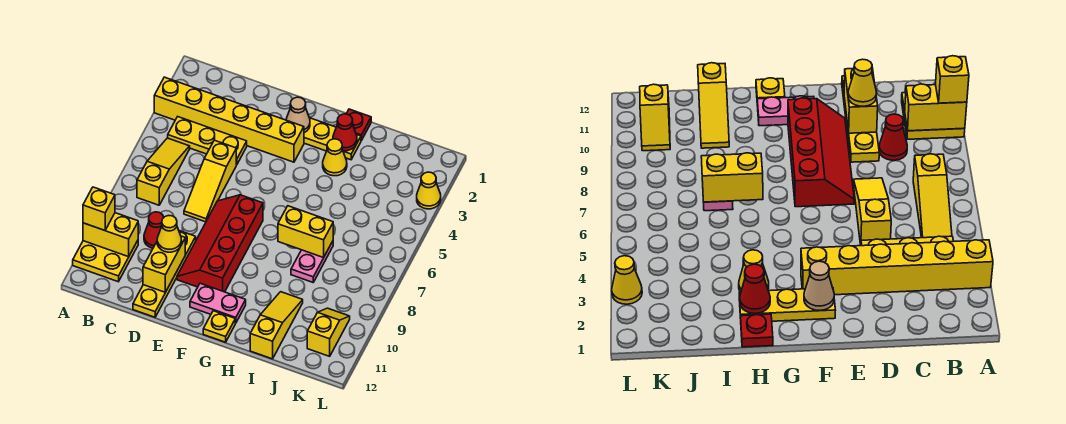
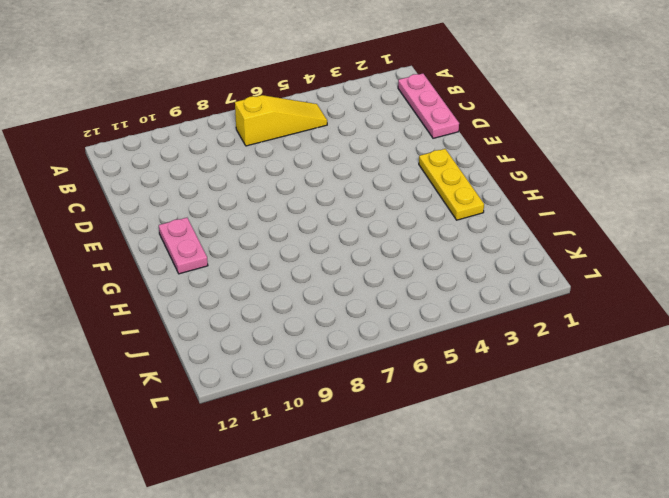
pink 1x3 plate [398,74,459,138] -> none
none -> yellow 1x6 brick [154,77,304,162]
none -> yellow 2x2 plate [73,241,138,282]
none -> yellow 1x3 plate [168,117,247,165]

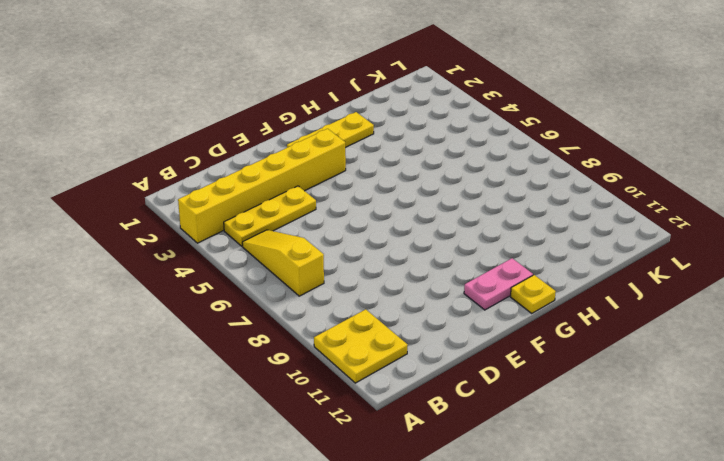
none -> red 1x1 cone [144,212,164,248]
none -> yellow 1x3 slope [184,140,236,222]
none -> yellow 1x4 plate [133,231,196,317]

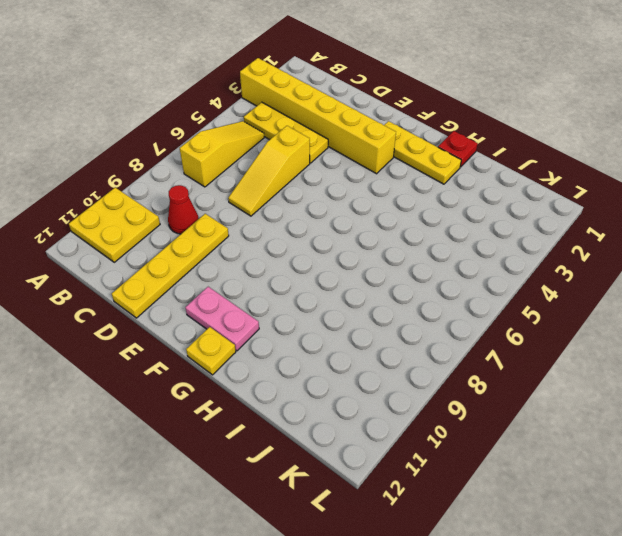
none -> red 2x4 slope [177,195,263,292]
none -> yellow 1x1 cone [323,139,347,176]
none -> pink 1x2 plate [291,241,333,282]

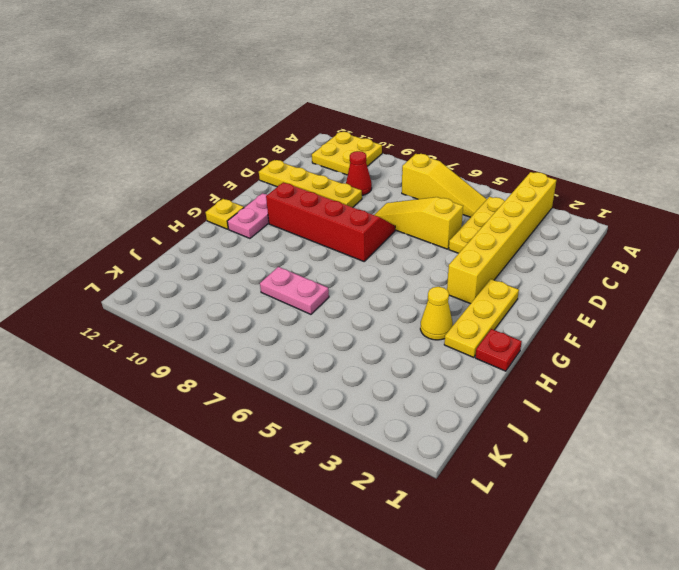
none -> yellow 1x3 slope [250,292,303,359]
none -> yellow 1x2 slope [307,308,350,356]
none -> yellow 1x1 cone [417,172,441,209]

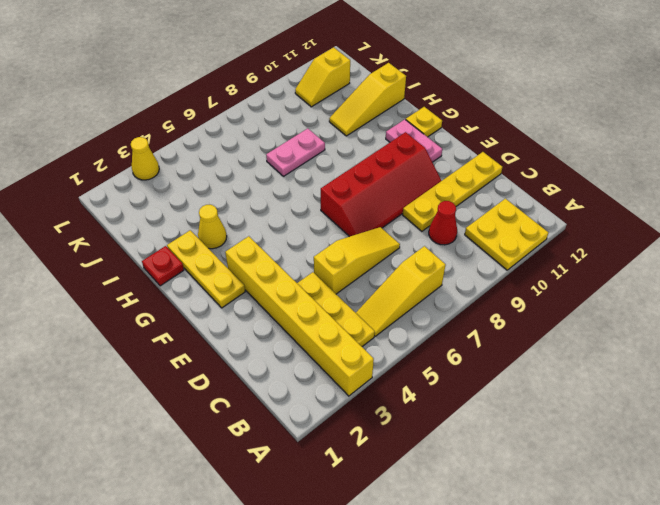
none -> yellow 1x2 brick [83,213,138,257]
none -> yellow 1x2 brick [143,236,185,292]
none -> tan 1x1 cone [286,97,310,133]

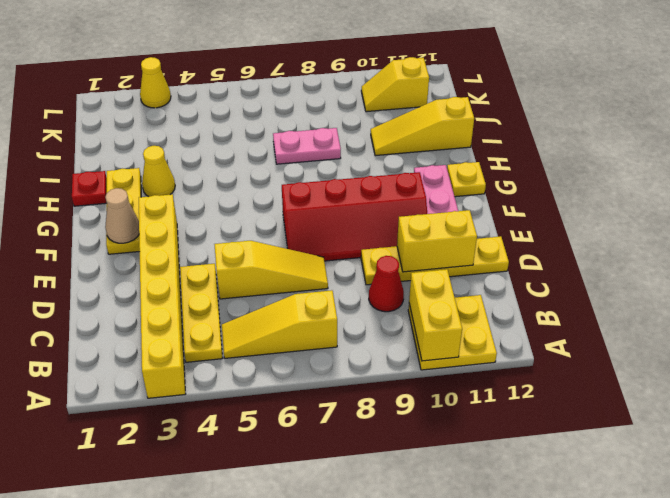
none -> red 1x1 cone [333,114,357,151]
none -> yellow 1x2 brick [278,206,333,258]
none -> yellow 1x1 brick [83,187,115,230]

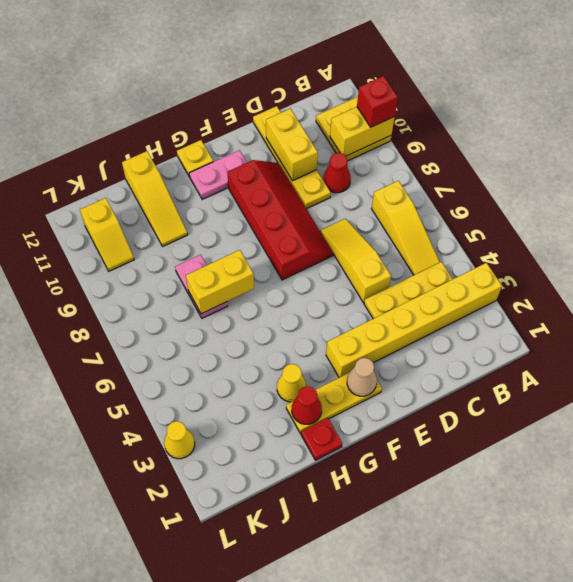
red 1x1 brick [357,76,398,127] -> yellow 1x1 brick [83,187,115,230]
none -> yellow 1x1 cone [157,216,182,252]

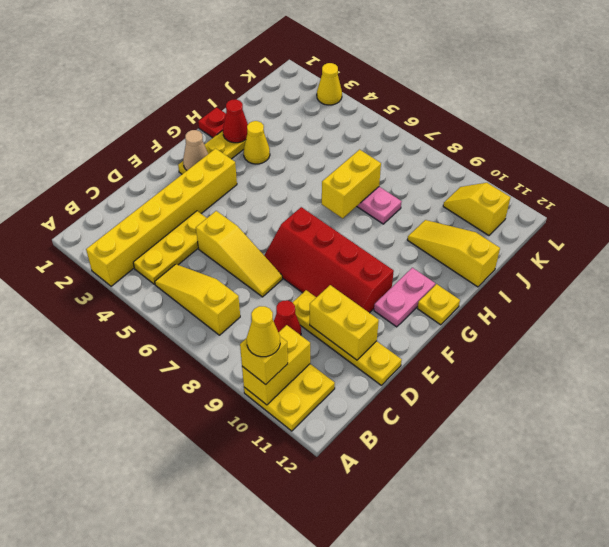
yellow 1x1 cone [247,306,280,357] -> yellow 1x1 cone moved to [157,216,182,252]

